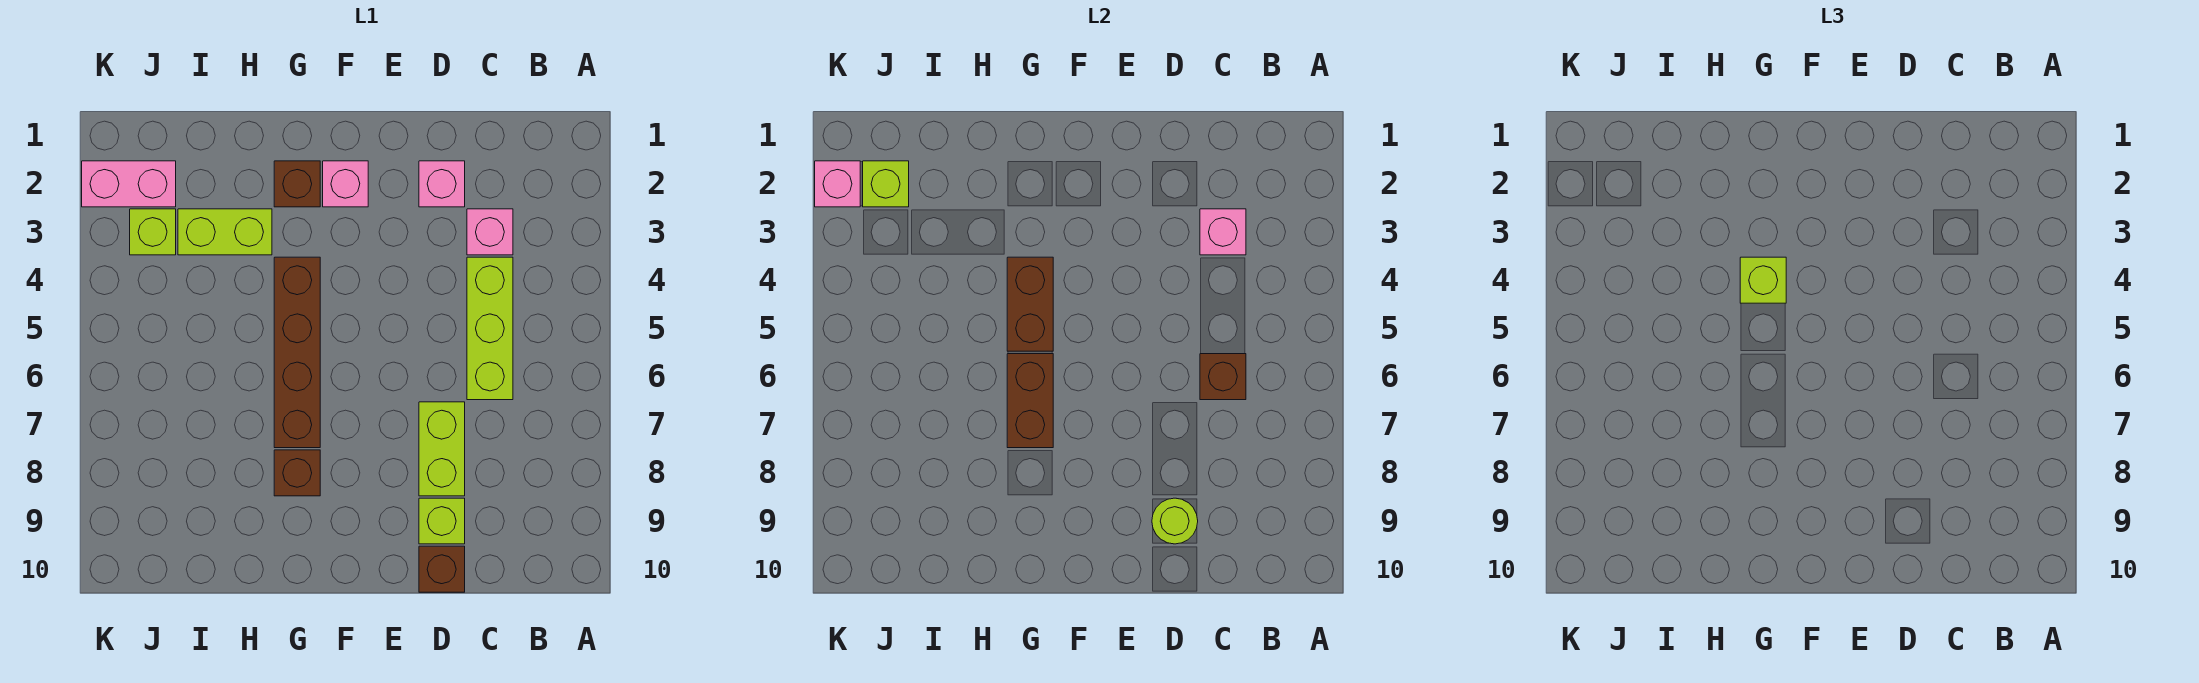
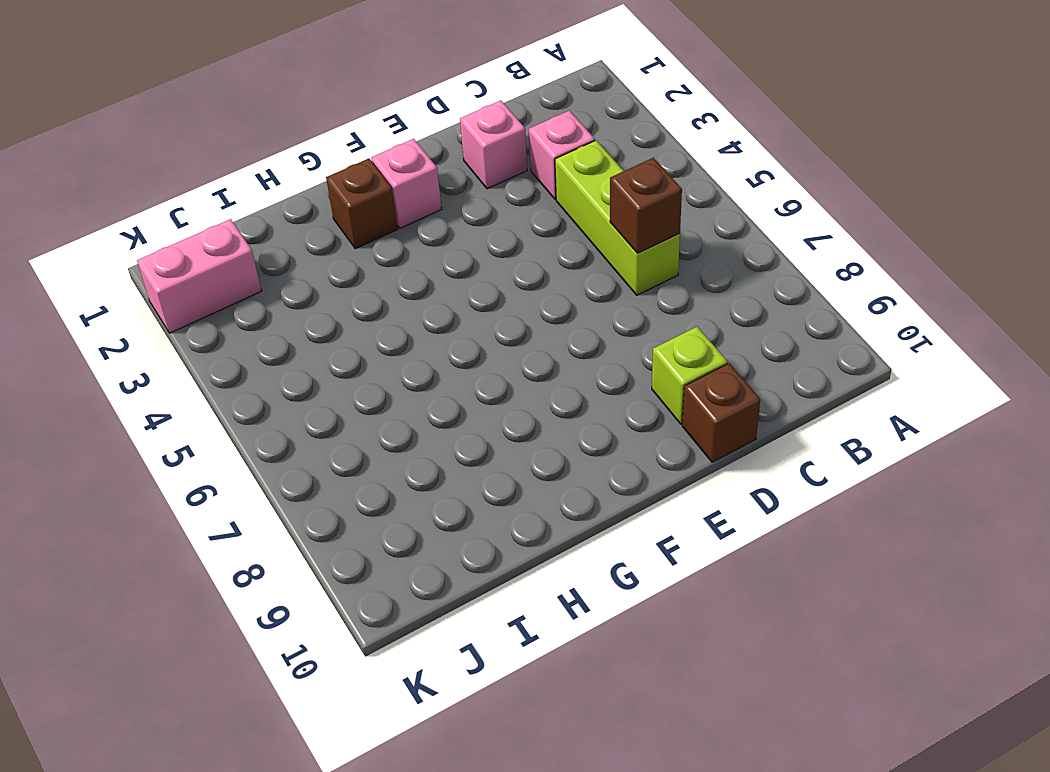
none -> lime 1x2 brick [419,402,465,496]
none -> brown 1x4 brick [274,257,320,448]
none -> brown 1x1 brick [274,450,320,496]

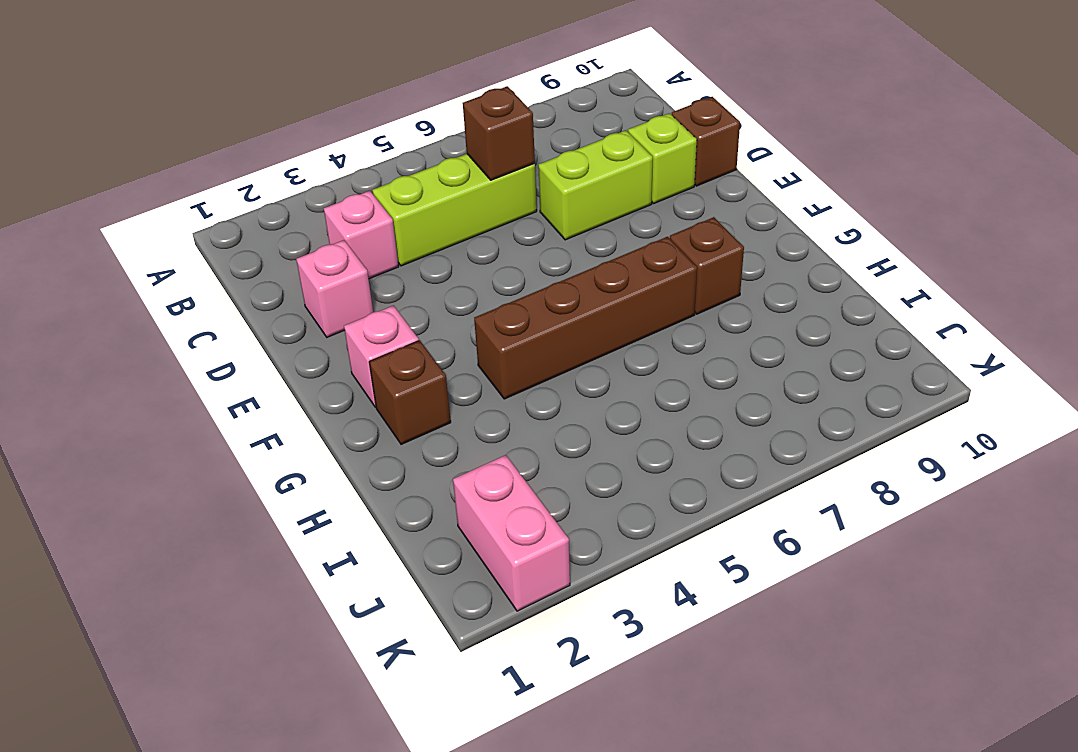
none -> lime 1x2 brick [178,209,272,255]
none -> lime 1x1 brick [130,209,176,255]
none -> pink 1x1 brick [1200,209,1246,255]

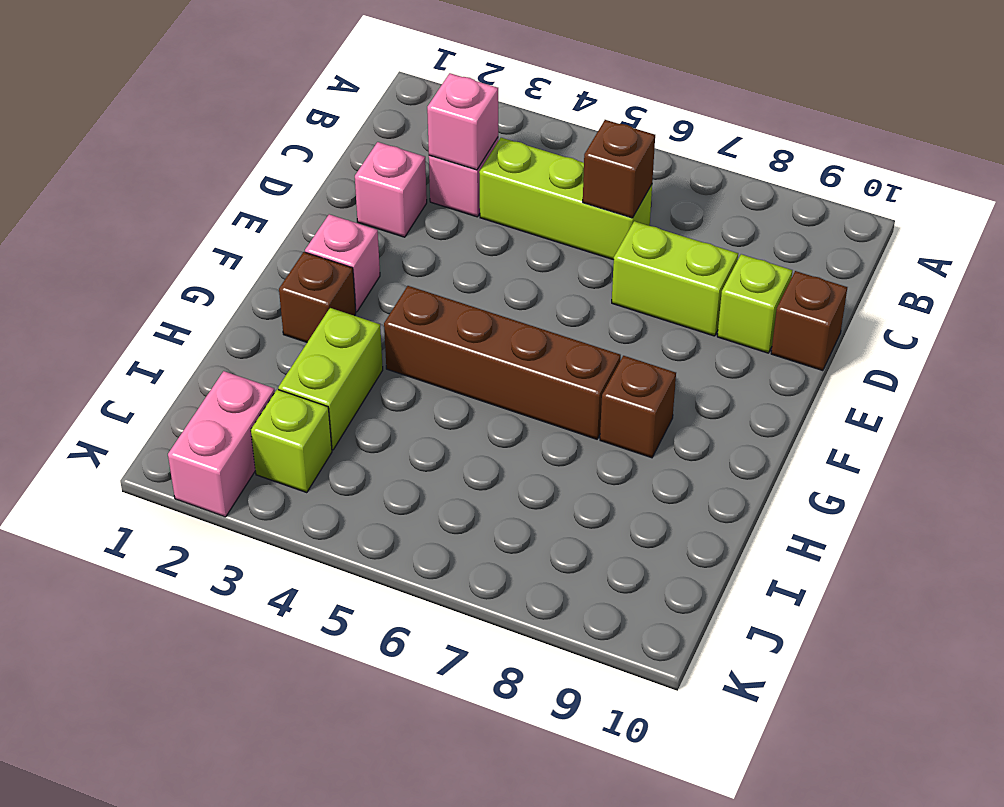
none -> lime 1x1 round brick [1152,498,1198,544]
none -> brown 1x2 brick [1007,257,1053,351]
none -> brown 1x2 brick [1007,354,1053,448]

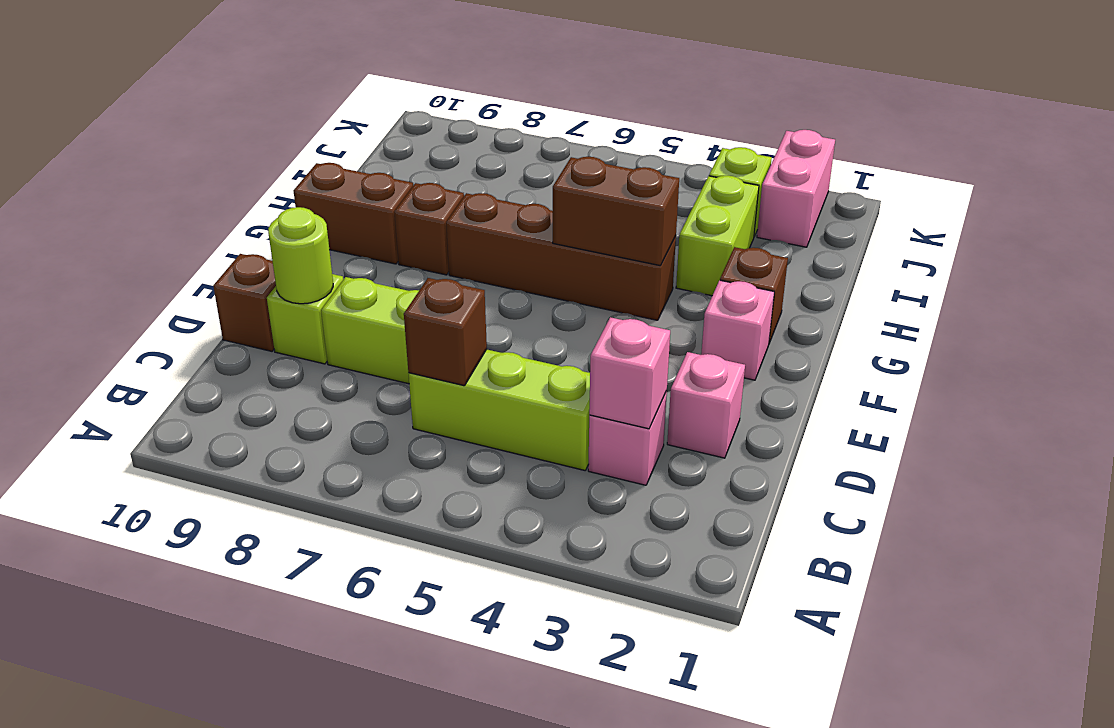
brown 1x2 brick [294,163,413,264] -> brown 1x2 brick moved to [1007,354,1053,448]
none -> lime 1x1 brick [863,161,909,207]
none -> pink 1x1 brick [815,161,860,207]
none -> lime 1x1 brick [1740,257,1786,303]

